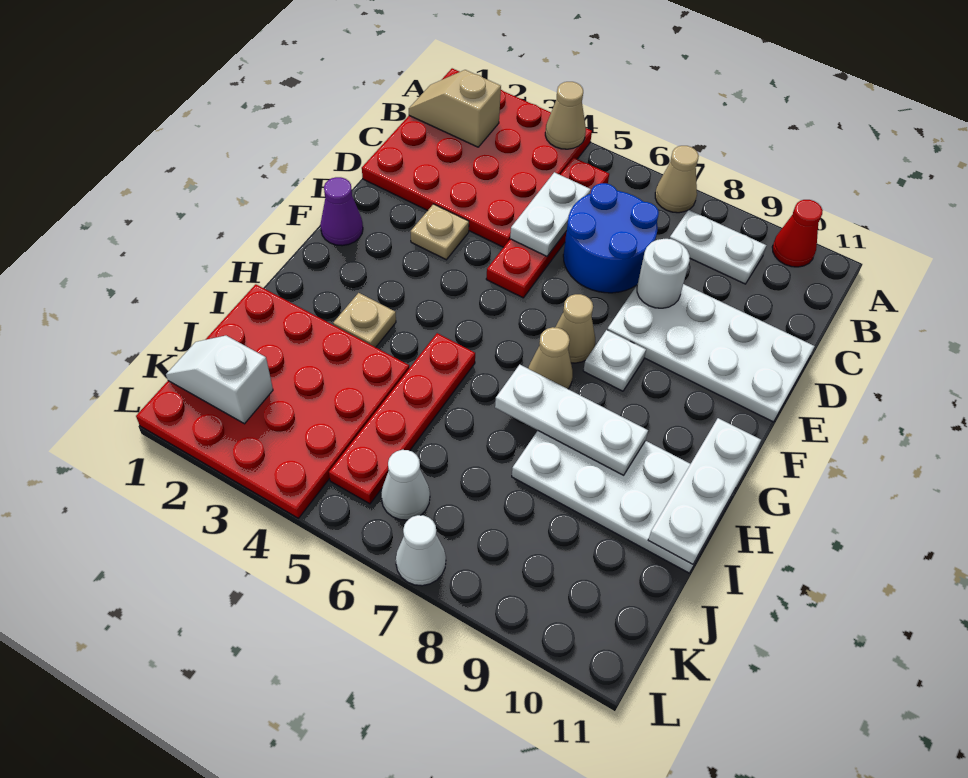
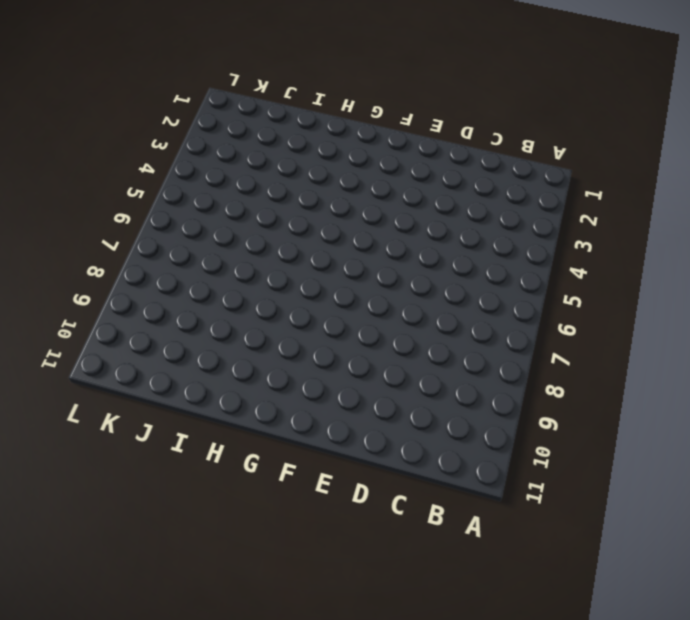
none -> red 4x4 plate [362,68,592,247]
none -> tan 1x1 cone [655,146,699,213]
none -> red 1x1 cone [772,200,823,267]

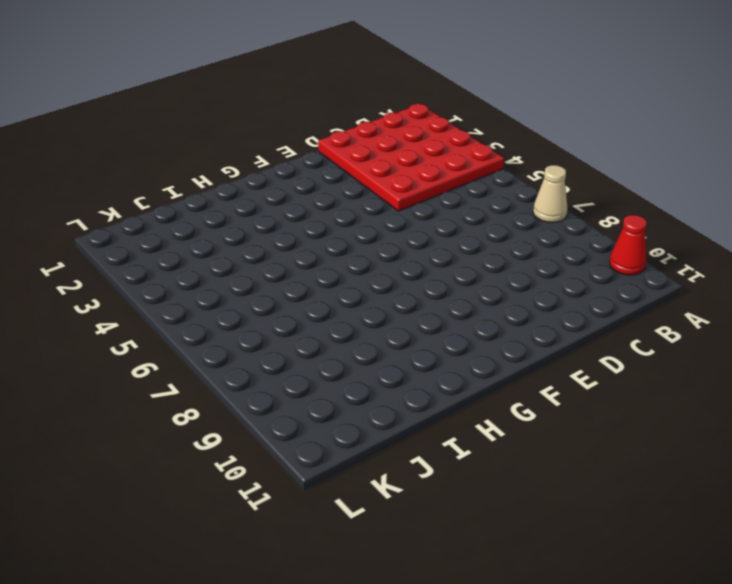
none -> red 1x4 plate [486,158,609,298]
none -> white 1x2 plate [670,210,766,284]
none -> blue 2x2 round brick [563,183,659,293]

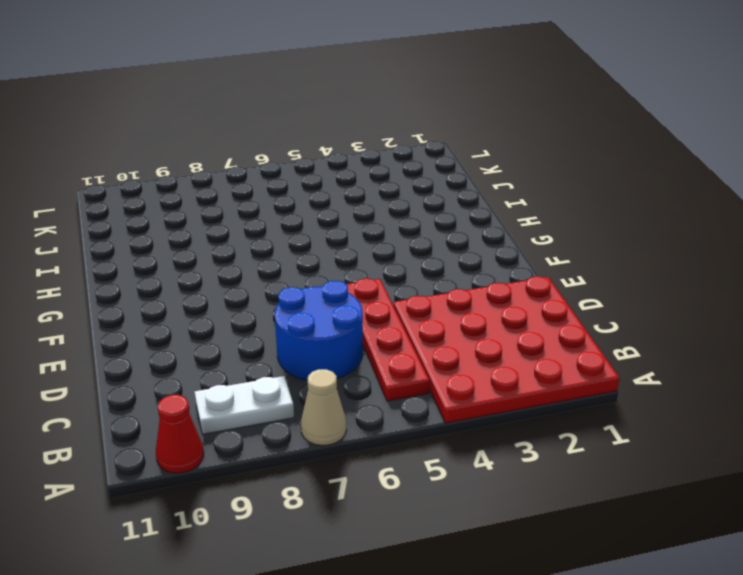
none -> white 2x4 plate [607,284,815,422]
none -> tan 1x1 plate [410,204,469,260]
none -> purple 1x1 cone [320,177,363,246]

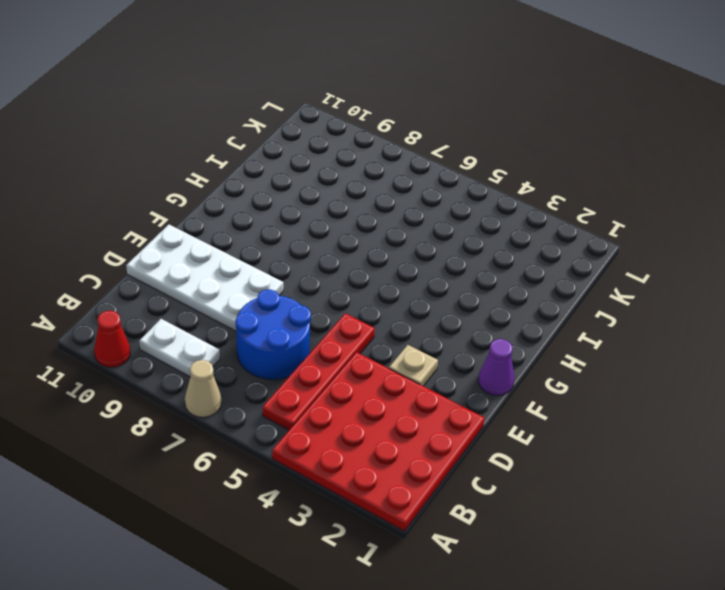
none -> tan 1x1 cone [555,294,595,363]
none -> white 1x1 plate [583,330,646,391]
none -> tan 1x1 cone [528,327,573,389]

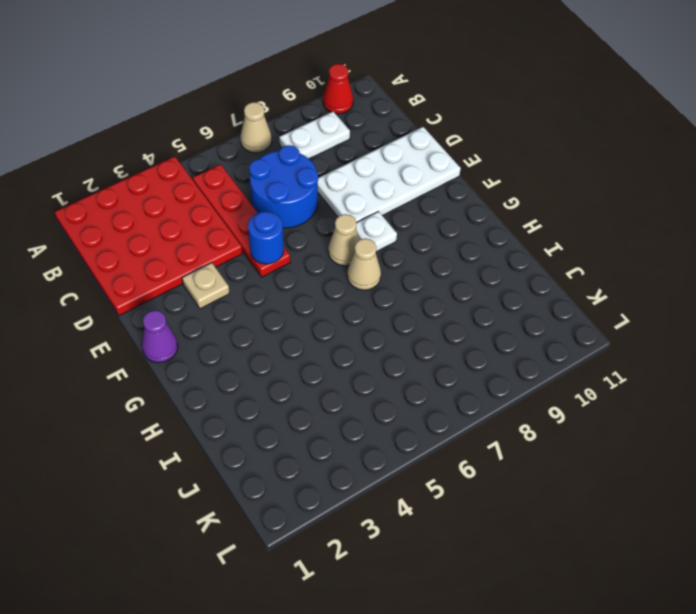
blue 1x1 round brick [248,211,284,264] -> none
none -> tan 1x1 plate [333,293,396,347]
none -> red 1x4 plate [329,333,475,504]
none -> white 2x4 plate [512,431,735,573]

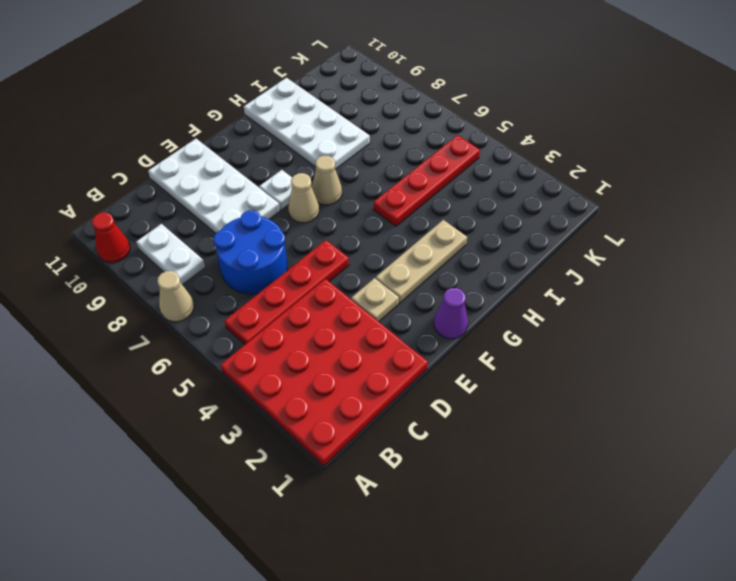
tan 1x3 plate [376,220,467,303] -> tan 1x1 plate [333,293,396,347]
none -> red 4x4 plate [136,284,409,518]
none -> white 1x1 cone [381,450,430,520]
none -> white 1x1 cone [396,515,446,586]

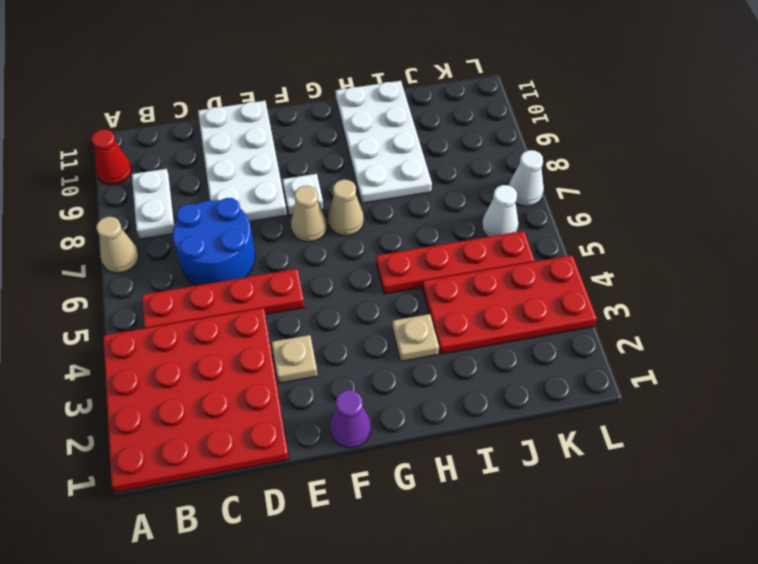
red 2x4 plate [422,255,597,354] -> red 4x4 plate [136,284,409,518]
none -> tan 1x1 cone [545,82,586,149]
none -> tan 1x2 slope [409,70,501,147]
none -> white 1x2 plate [510,172,591,256]

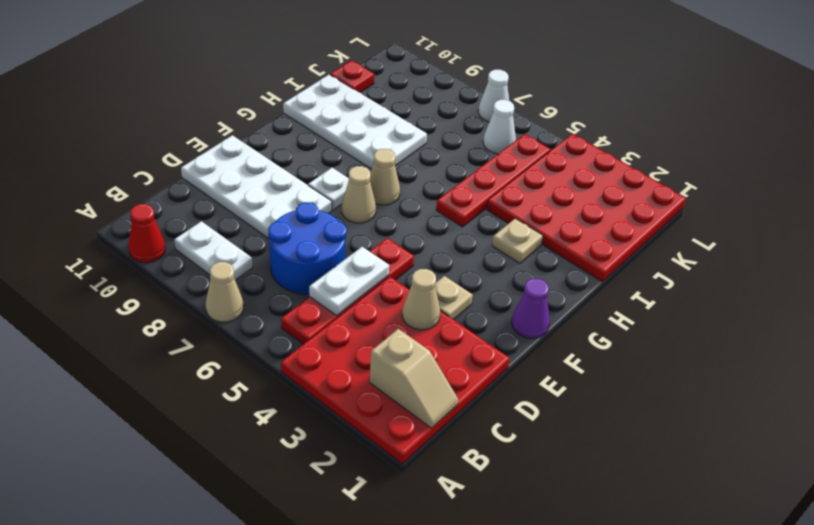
tan 1x1 cone [402,269,440,330] -> tan 1x1 cone moved to [545,82,586,149]
red 1x1 plate [330,60,374,93] -> none
none -> white 1x1 round brick [637,239,690,308]
none -> white 1x3 plate [648,418,761,564]
none -> white 1x3 plate [495,365,648,475]

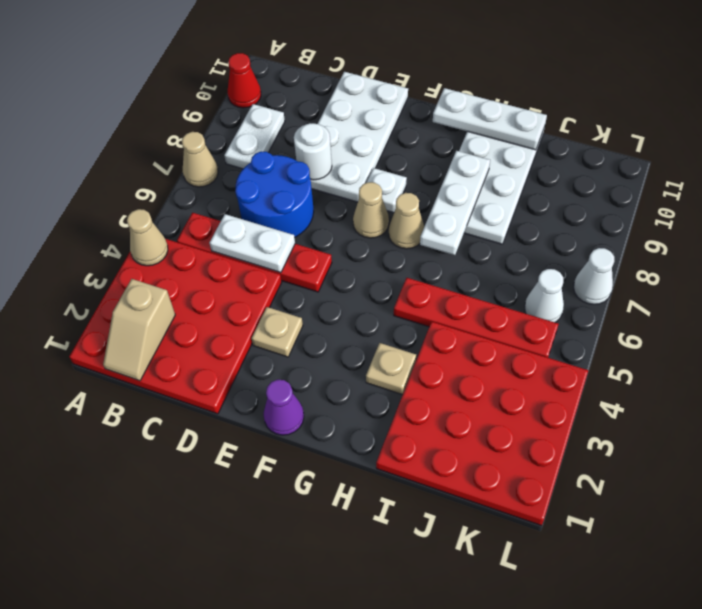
none -> white 1x2 slope [166,336,273,424]

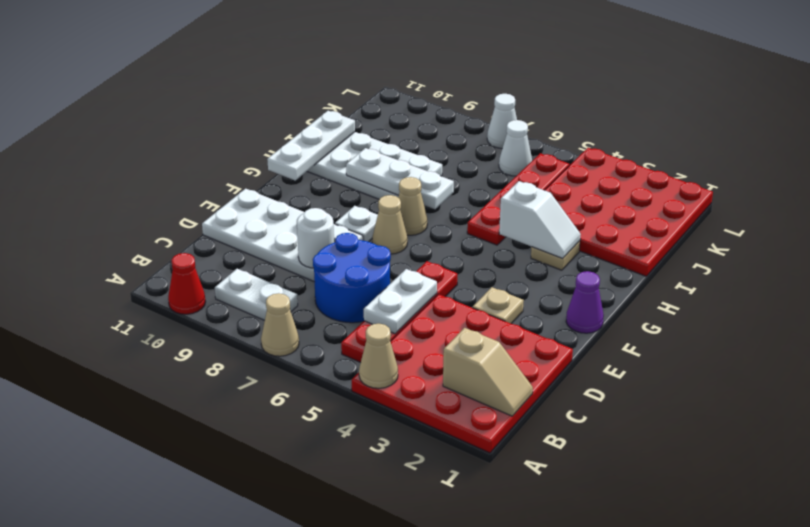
white 1x2 slope [499,181,581,259] -> white 1x2 slope moved to [166,336,273,424]

